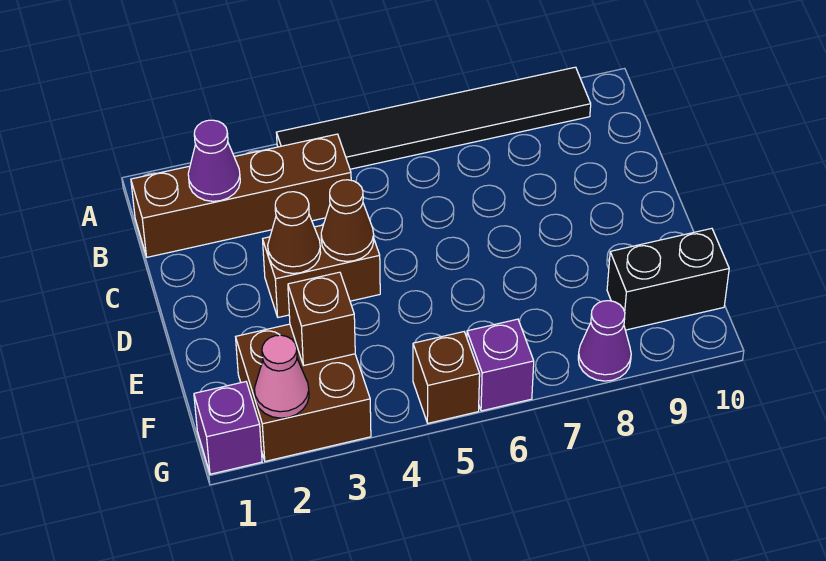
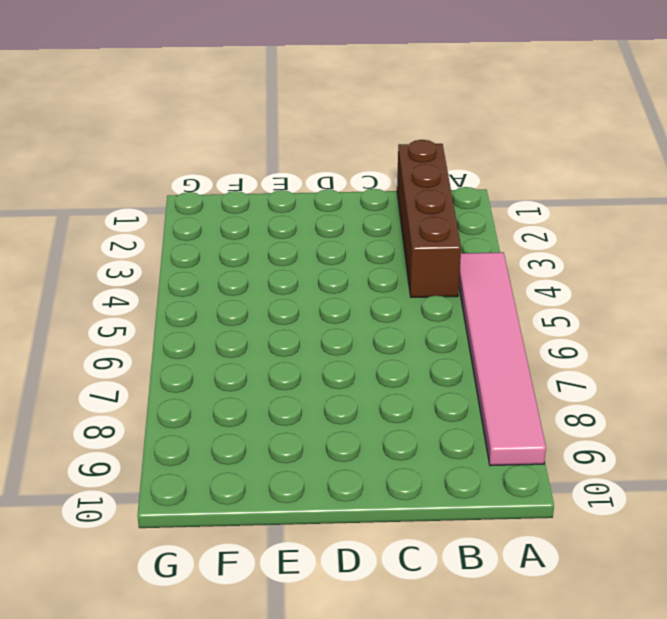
pink 1x6 tile [459,252,546,466] -> black 1x6 tile [276,67,591,169]
none -> brown 1x2 brick [263,225,380,317]
none -> brown 2x2 brick [236,324,371,461]
none -> black 1x2 brick [607,228,729,330]

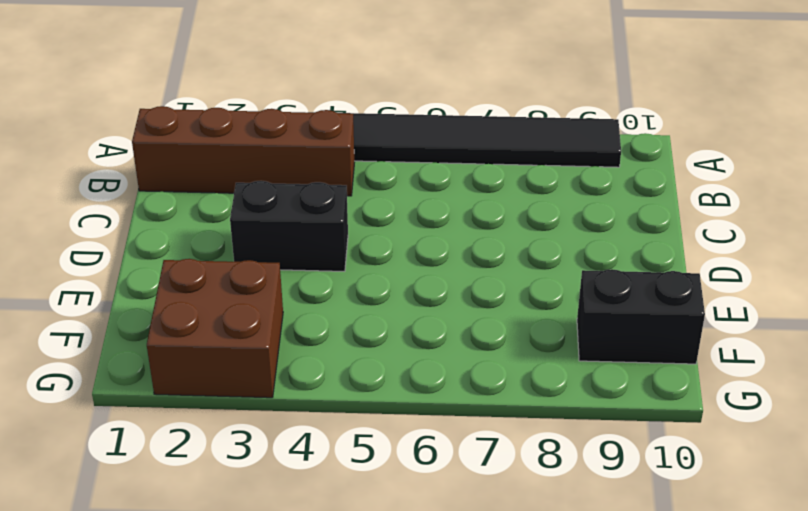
black 1x2 brick [230,181,348,271] -> brown 1x2 brick [263,225,380,317]
none -> purple 1x1 brick [194,382,262,474]
none -> brown 1x1 brick [413,332,480,423]
none -> purple 1x1 brick [467,319,534,411]

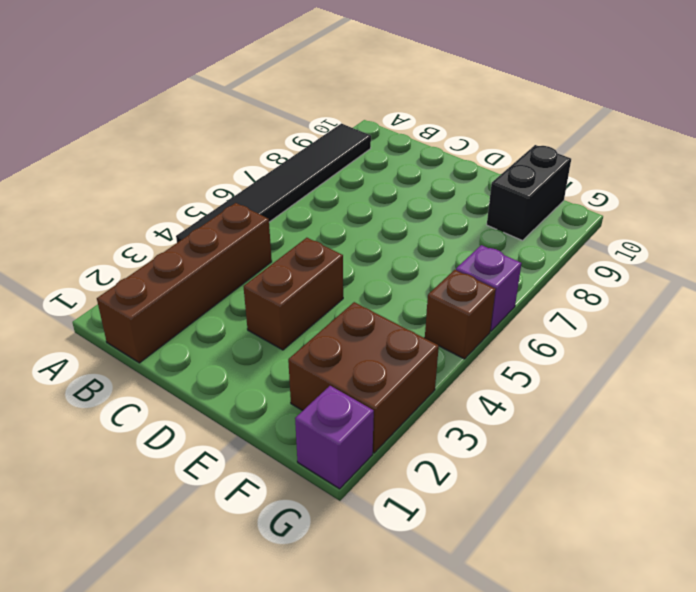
none -> purple 1x1 cone [578,301,631,381]
none -> purple 1x1 cone [188,120,240,201]
none -> brown 1x1 cone [268,192,321,273]

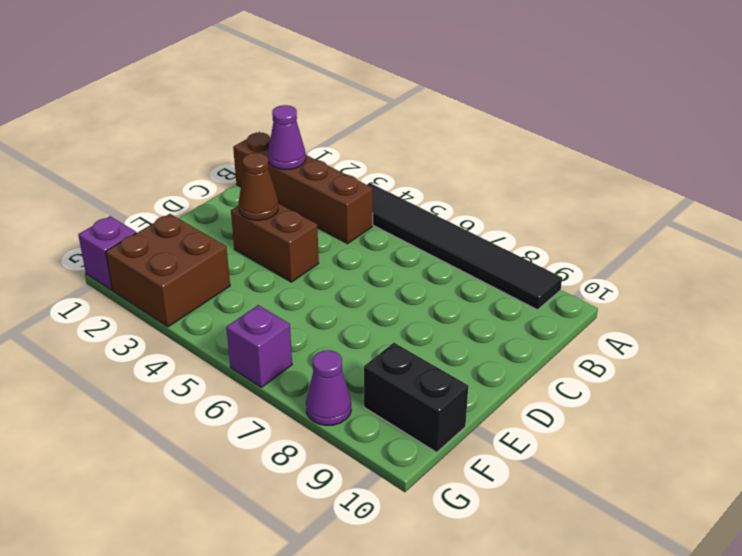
none -> brown 1x1 brick [413,332,480,423]
none -> brown 1x1 cone [321,180,374,261]
none -> brown 1x1 brick [288,272,355,365]

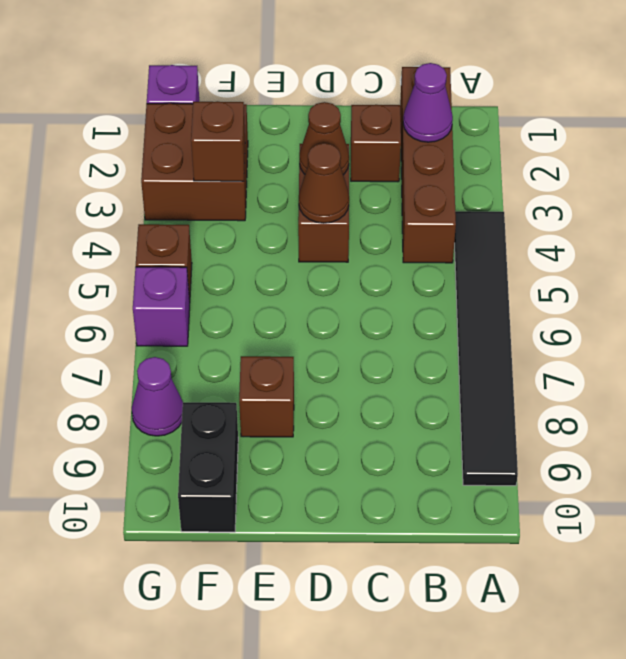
brown 1x1 brick [351,105,401,182] -> none
brown 1x1 brick [239,356,294,437] -> none
none -> pink 1x1 cone [254,335,309,418]

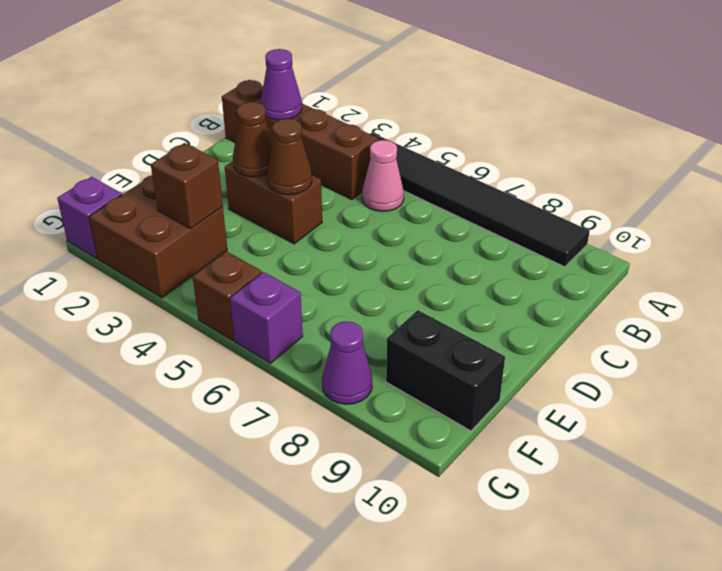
pink 1x1 cone [362,140,404,211] -> pink 1x1 cone moved to [254,335,309,418]

